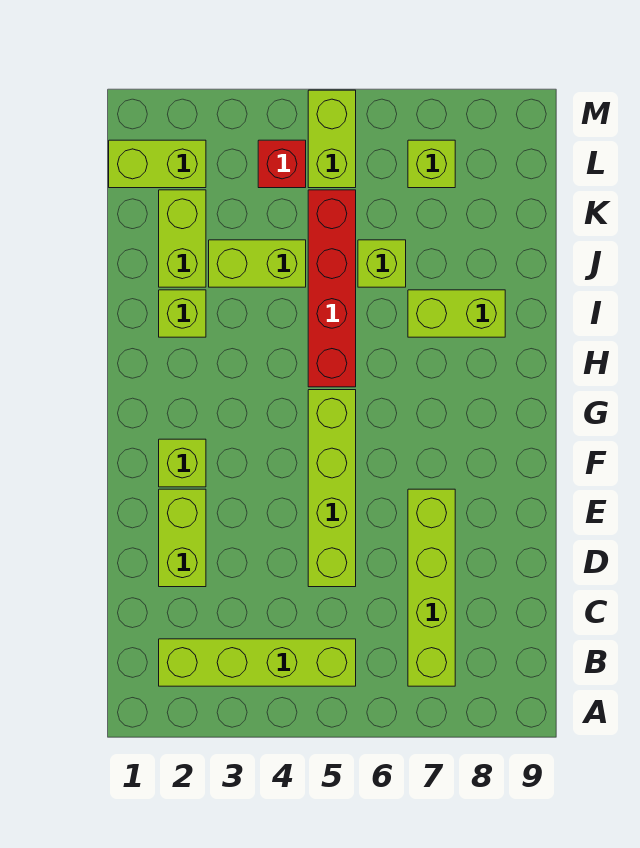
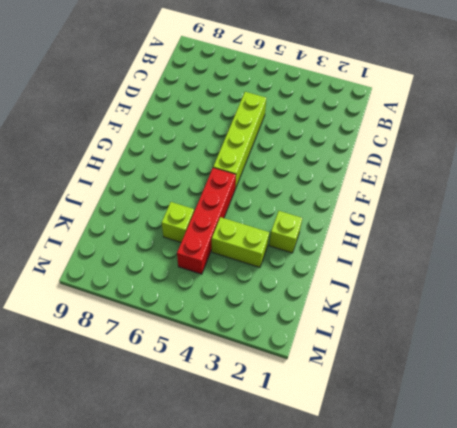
none -> lime 1x4 brick [159,639,356,686]
none -> lime 1x4 brick [408,489,455,686]
none -> lime 1x2 brick [159,489,206,587]

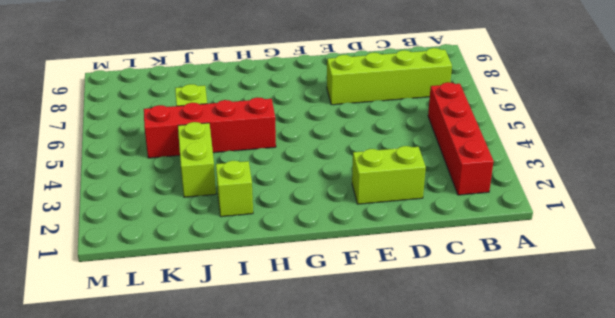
red 1x4 brick [428,82,494,195] -> lime 1x4 brick [159,639,356,686]
none -> lime 1x4 brick [308,390,356,587]
none -> lime 1x1 brick [159,439,206,487]
none -> lime 1x2 brick [408,290,505,337]

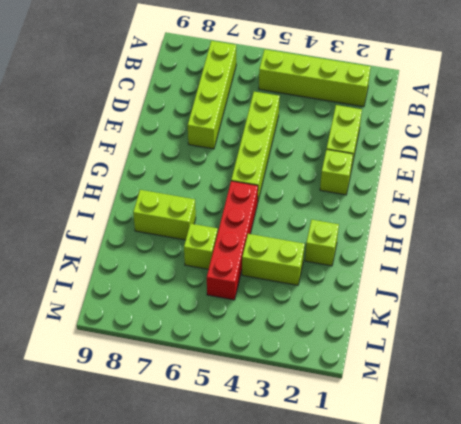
none -> lime 1x2 brick [159,190,206,287]
none -> lime 1x2 brick [109,140,206,188]
none -> red 1x1 brick [258,140,306,188]

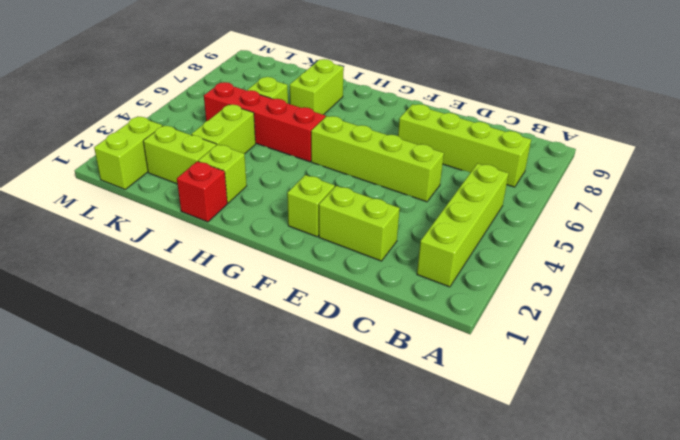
red 1x1 brick [177,161,227,222] -> red 1x1 brick moved to [258,140,306,188]
none -> lime 1x2 brick [308,90,356,188]
none -> lime 1x1 brick [408,140,455,188]

